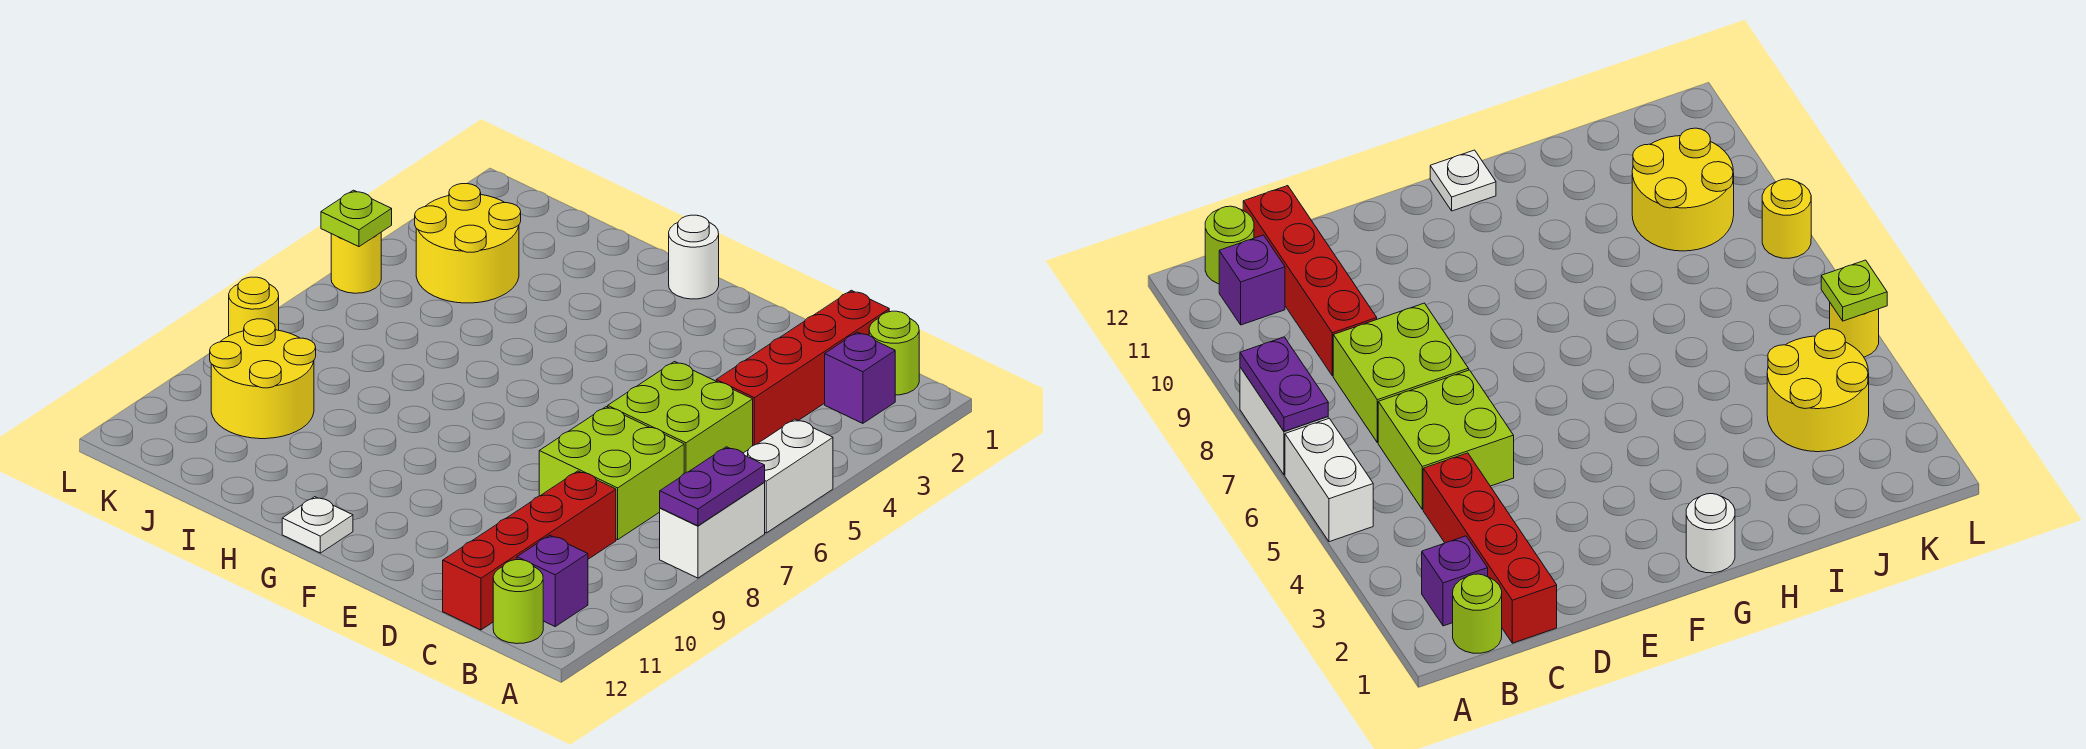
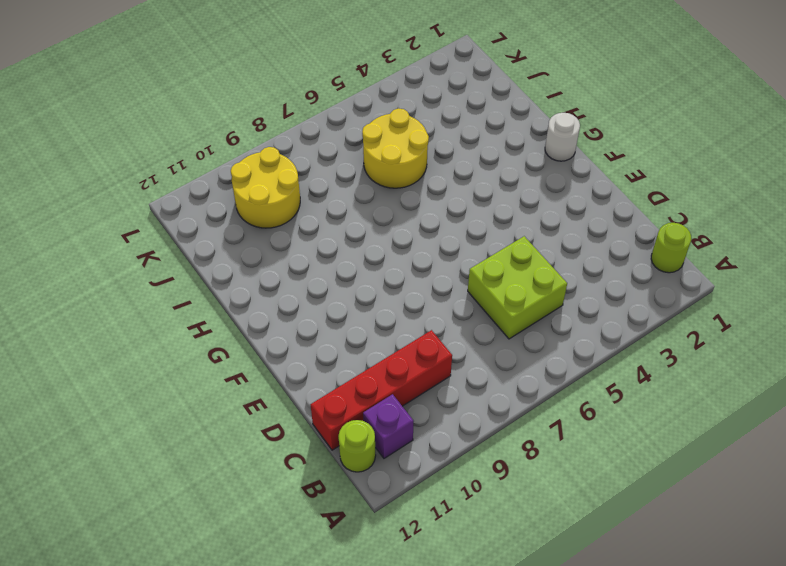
yellow 2x2 round brick [362,108,429,188] -> yellow 2x2 round brick moved to [415,184,521,303]
none -> white 1x2 brick [743,419,833,533]
none -> white 1x2 brick [660,483,765,578]
none -> purple 1x1 brick [825,332,895,423]

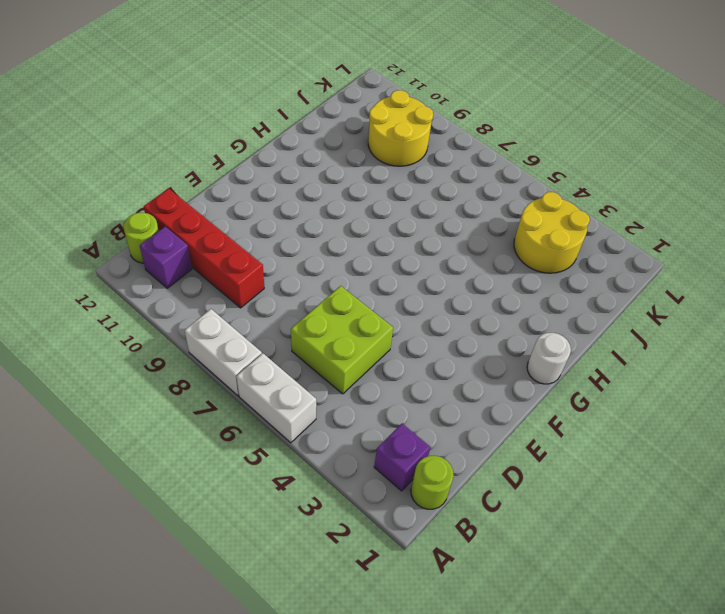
none -> red 1x4 brick [716,290,889,446]
none -> lime 2x2 brick [539,407,684,540]
none -> white 1x1 plate [282,497,353,553]

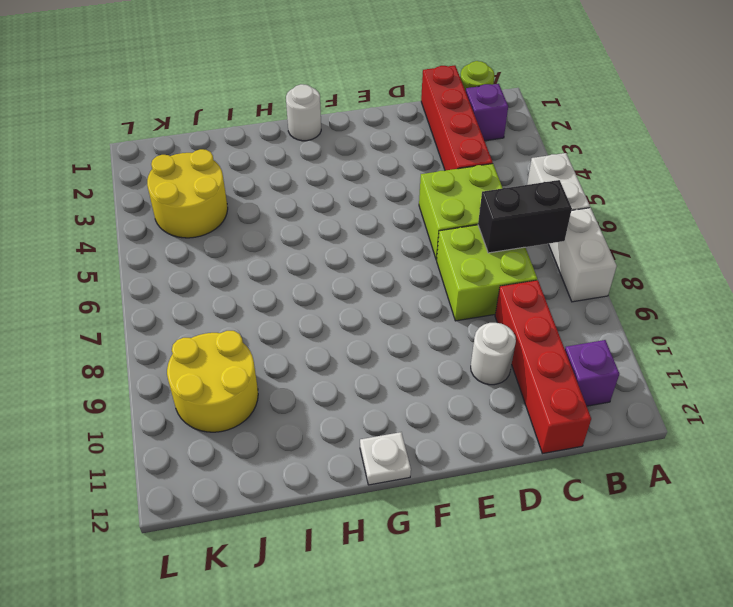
black 1x2 brick [478,180,572,253] -> none
white 1x1 round brick [471,323,516,385] -> none
none -> lime 1x1 round brick [493,560,543,644]
none -> yellow 1x1 round brick [331,233,381,293]
none -> yellow 1x1 round brick [229,277,279,336]

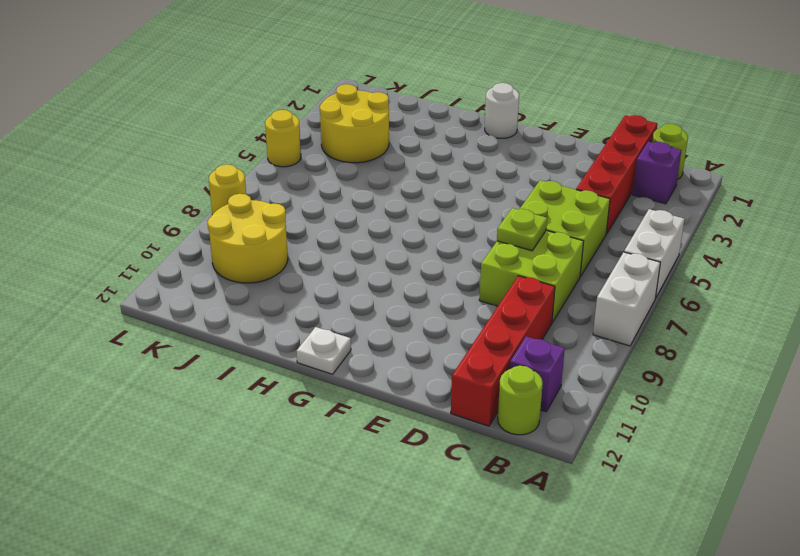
lime 1x1 plate [497,208,547,251] -> lime 1x1 plate moved to [321,190,392,247]
none -> purple 1x2 plate [660,447,765,526]

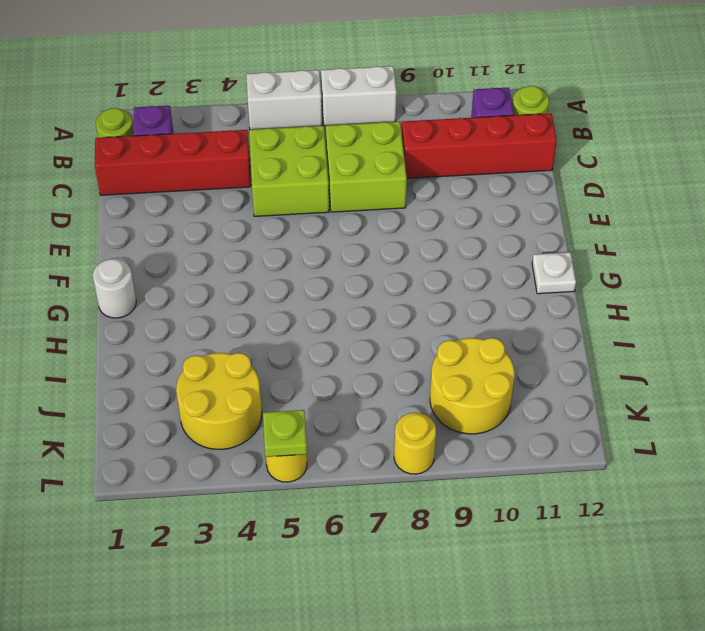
none -> purple 1x2 plate [660,447,765,526]

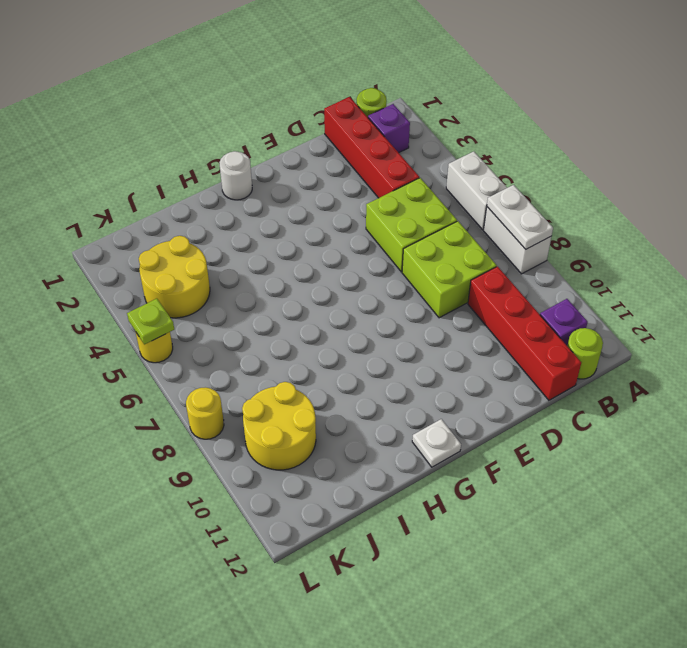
white 1x2 plate [487,185,553,249] -> purple 1x2 plate [660,447,765,526]

